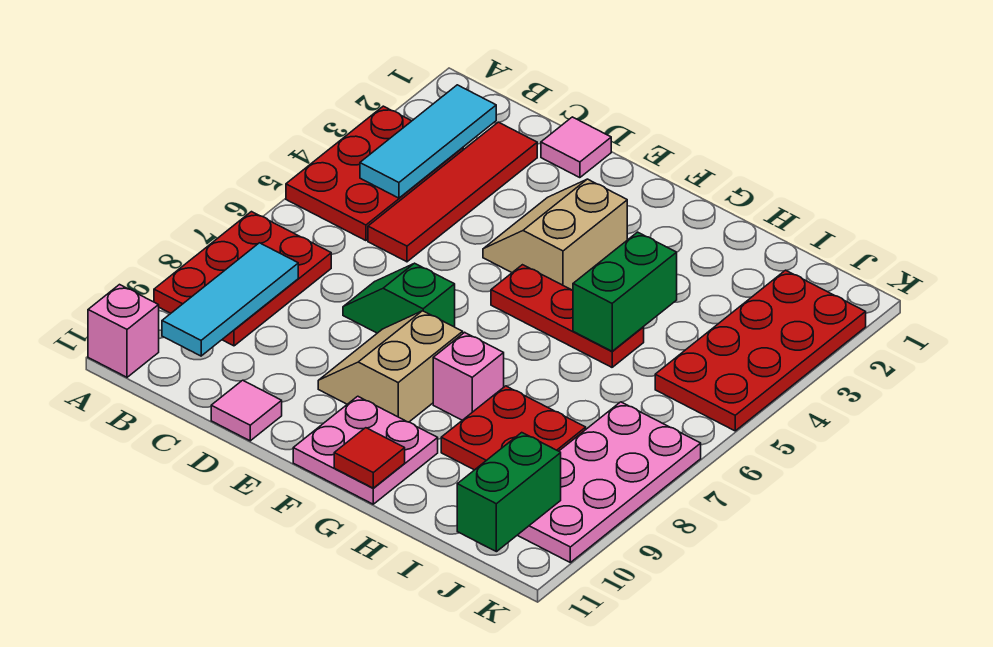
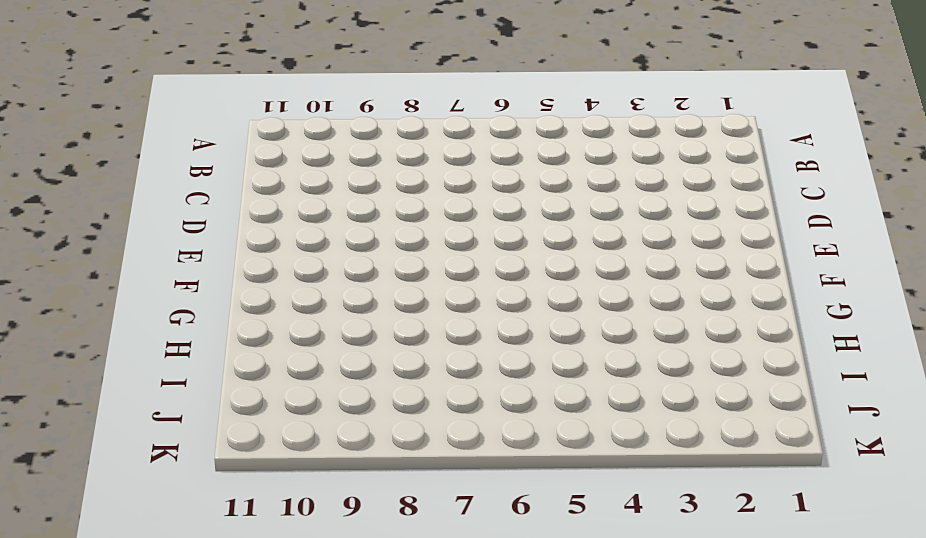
none -> red 2x3 plate [286,106,463,241]
none -> red 2x3 plate [154,212,331,346]
none -> pink 1x1 brick [88,285,159,377]

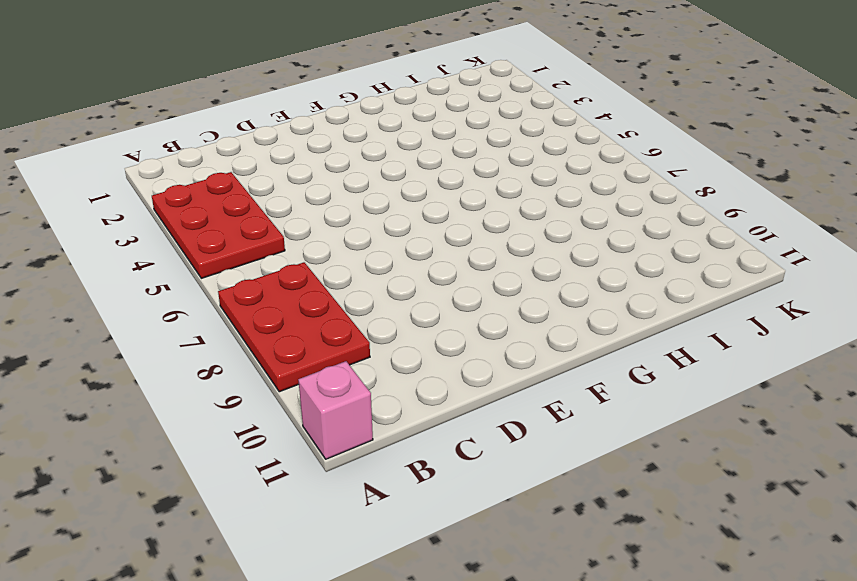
none -> red 1x4 tile [368,122,537,262]
none -> pink 1x1 tile [541,117,611,178]
none -> green 1x2 slope [343,263,455,333]

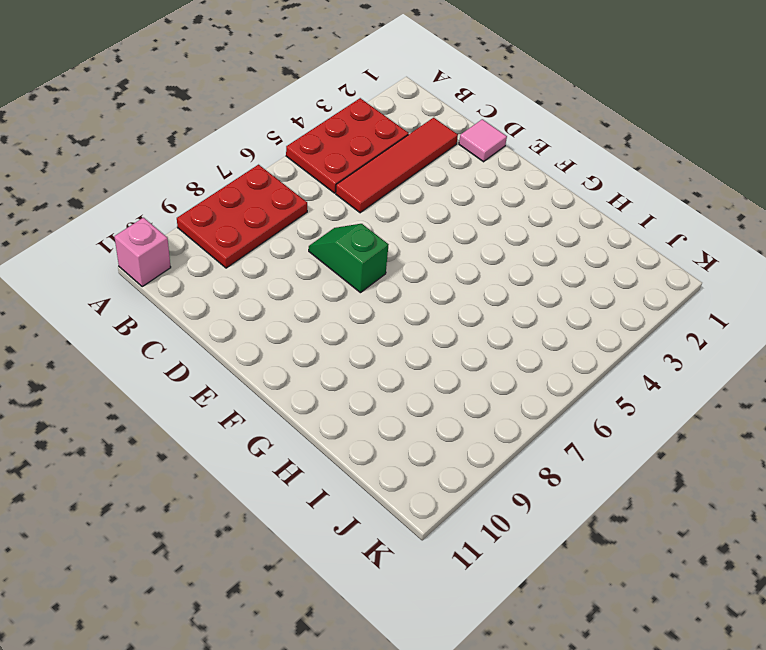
none -> pink 1x1 tile [211,380,282,441]
none -> tan 2x2 slope [483,179,627,290]
none -> tan 2x2 slope [318,311,463,422]

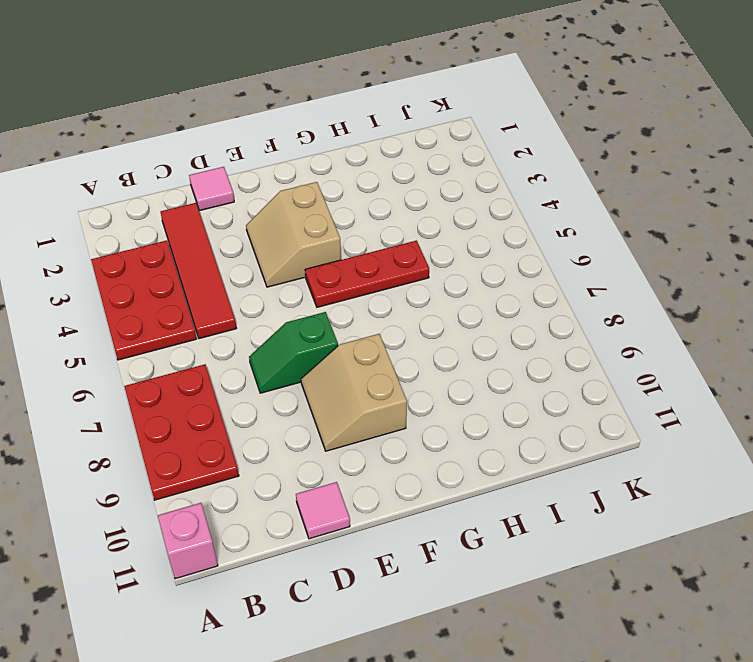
none -> pink 2x2 plate [293,396,438,504]
none -> pink 1x1 brick [433,332,504,420]
none -> red 2x2 plate [441,386,586,470]

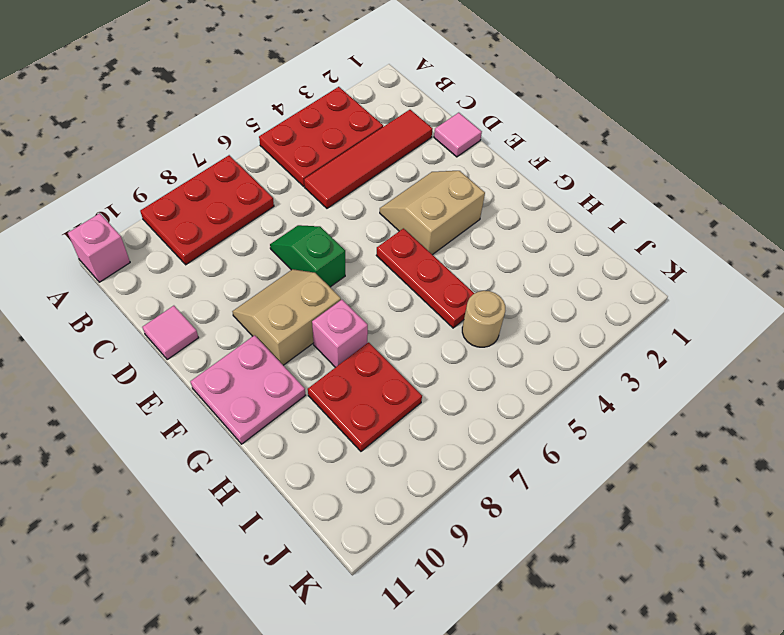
tan 1x1 round brick [462,291,505,347] -> none
none -> red 2x4 plate [655,270,866,431]
none -> pink 2x4 plate [518,402,701,562]
none -> cyan 1x3 tile [360,85,496,198]

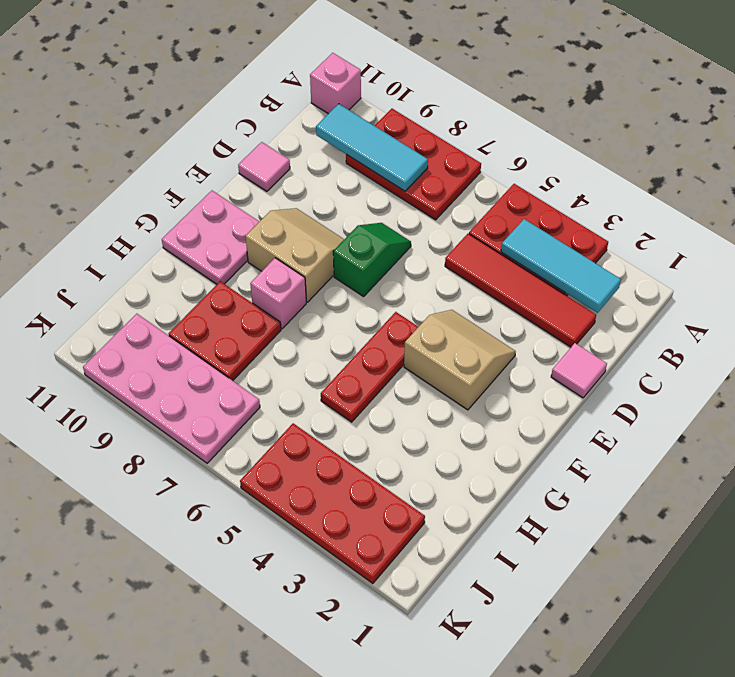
none -> red 1x1 tile [334,428,405,488]
none -> green 1x2 brick [573,232,677,351]
none -> green 1x2 brick [457,433,561,552]

